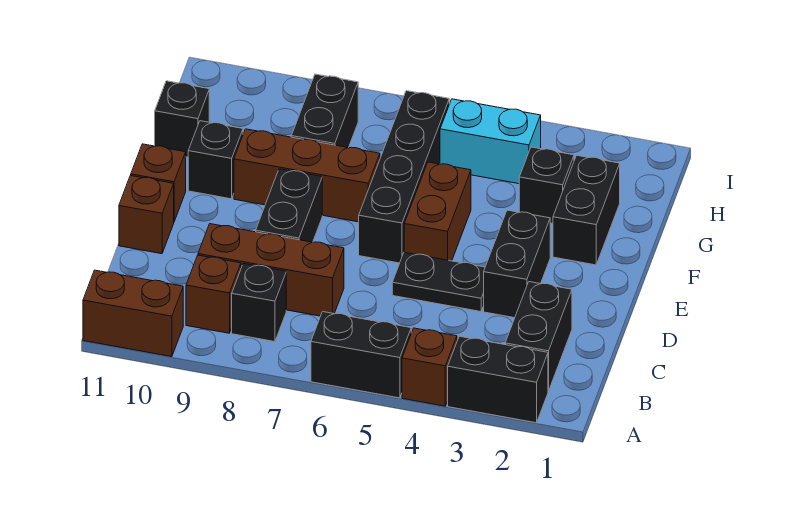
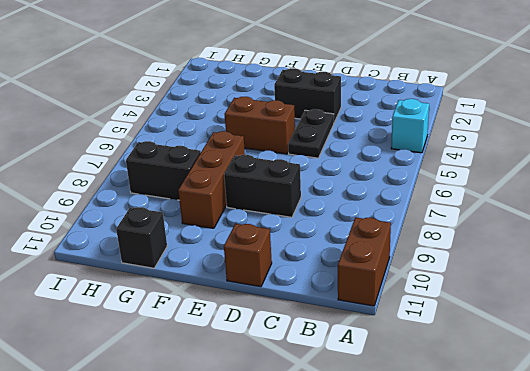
cyan 1x1 brick [391,99,429,153] -> brown 1x1 brick [402,328,457,406]
none -> black 1x2 brick [448,336,548,423]
none -> black 1x2 brick [311,312,411,398]
none -> black 1x2 brick [505,282,572,391]

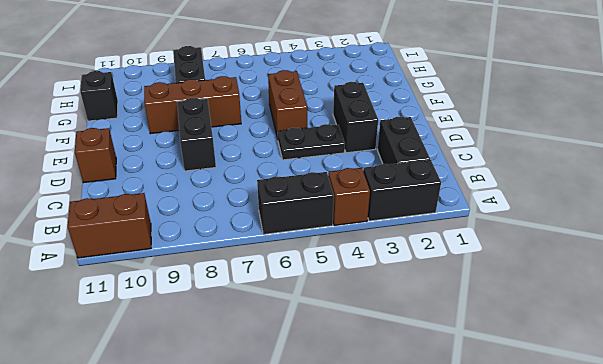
none -> black 1x1 brick [232,263,286,342]
none -> brown 1x1 brick [186,255,241,333]
none -> brown 1x3 brick [198,224,344,316]

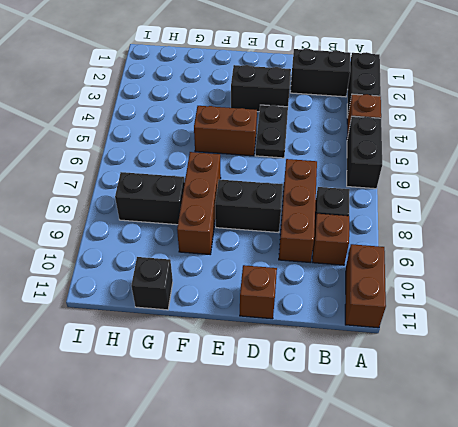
none -> black 1x4 brick [359,91,449,263]
none -> brown 1x1 brick [131,144,186,221]
none -> black 1x2 brick [553,155,620,265]

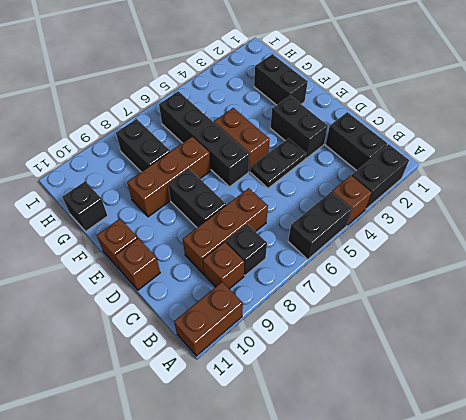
none -> black 1x1 brick [188,121,243,199]
none -> black 1x1 brick [519,147,574,223]
none -> cyan 1x2 brick [440,99,541,184]

